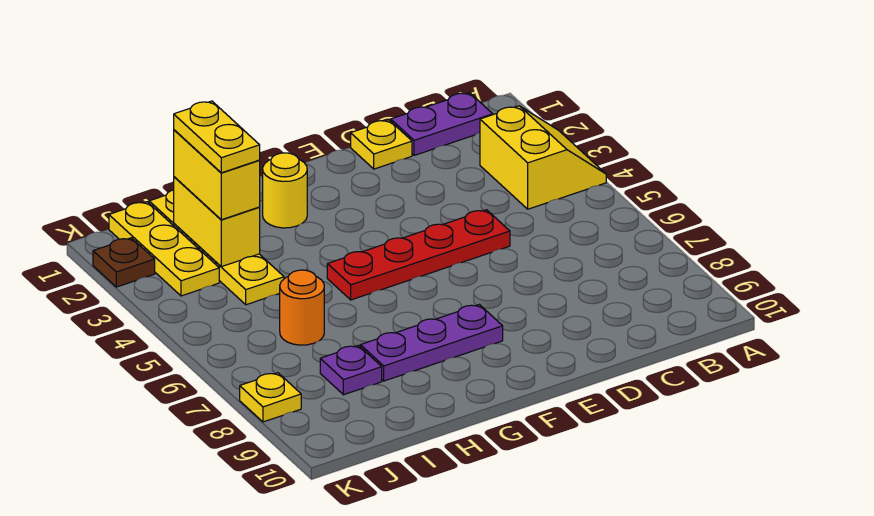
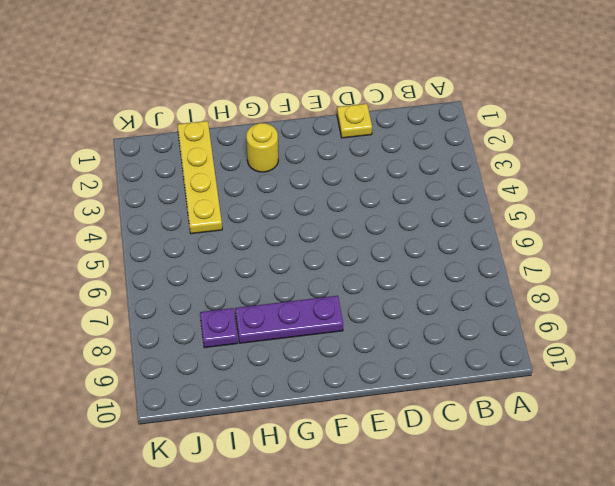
none -> yellow 2x2 slope [480,106,606,209]
none -> purple 1x2 plate [391,93,493,155]
none -> red 1x4 plate [327,210,510,300]

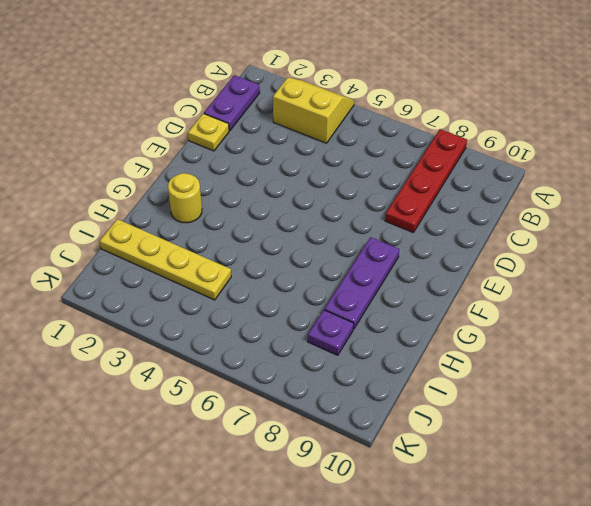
red 1x4 plate [385,129,467,233] -> red 1x4 plate moved to [327,210,510,300]
none -> orange 1x1 round brick [280,270,324,345]
none -> yellow 1x3 plate [109,202,219,296]
none -> brown 1x1 plate [93,238,155,287]

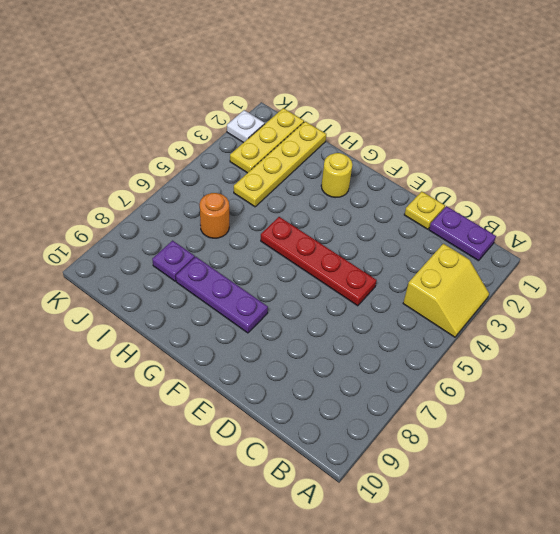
white 1x1 plate [227,110,265,143] -> brown 1x1 plate [93,238,155,287]
none -> yellow 1x1 plate [240,373,301,422]
none -> yellow 1x2 brick [174,177,260,267]
none -> yellow 1x2 brick [174,130,260,220]

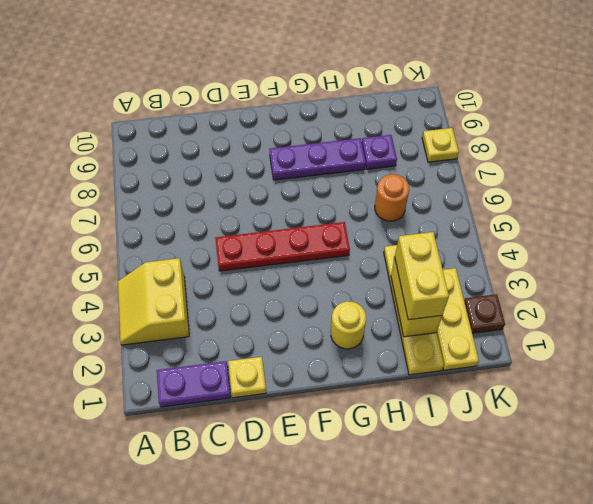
none -> yellow 1x2 plate [174,101,260,173]

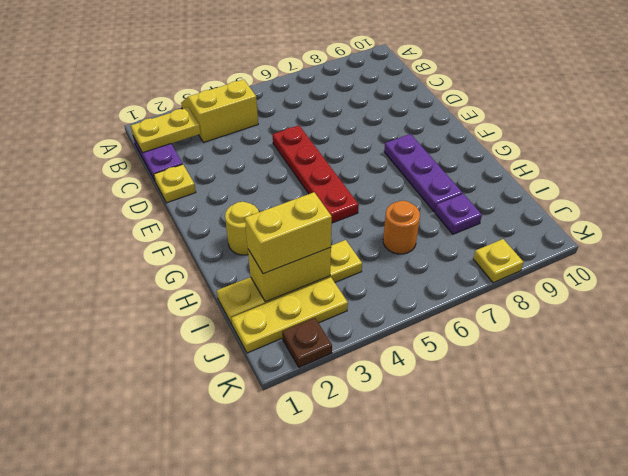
yellow 1x2 plate [131,107,201,153] -> yellow 1x2 plate moved to [174,101,260,173]

